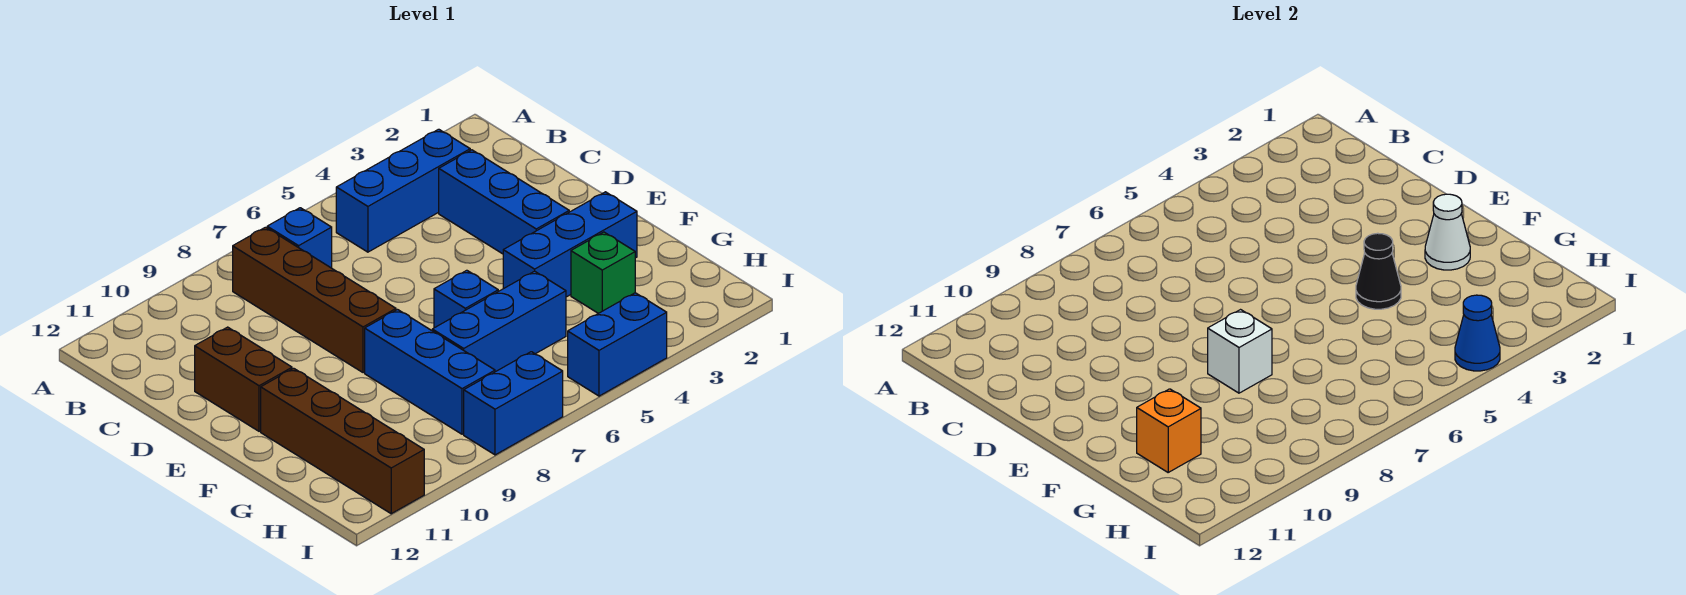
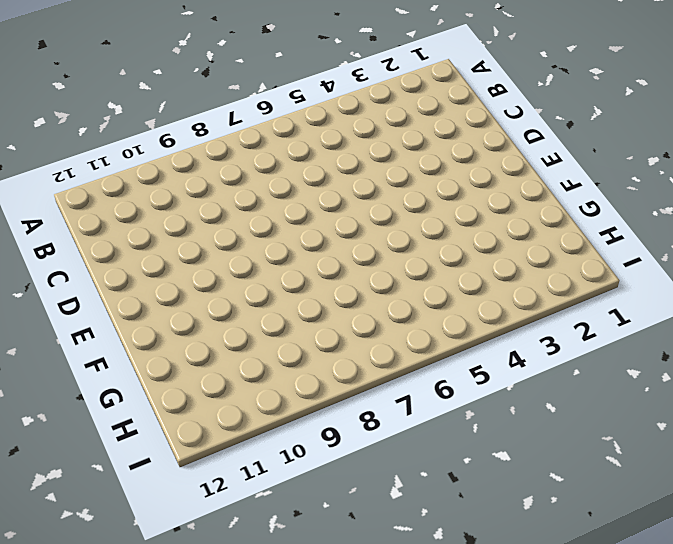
none -> blue 1x3 brick [336,129,470,252]
none -> blue 1x1 brick [267,208,332,268]
none -> brown 1x4 brick [233,227,396,373]

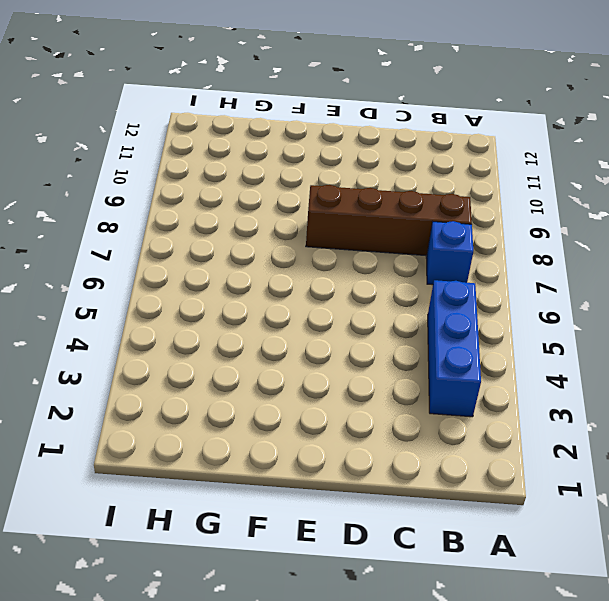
none -> blue 1x3 brick [439,150,569,254]
none -> brown 1x2 brick [195,327,292,431]
none -> blue 1x3 brick [503,192,637,297]

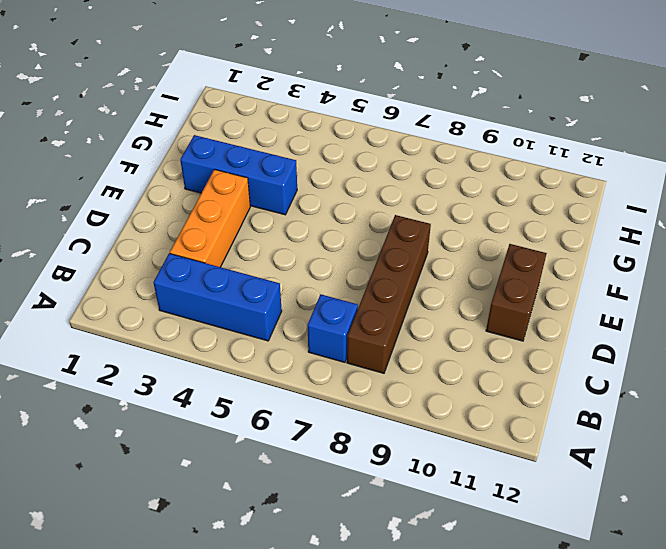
orange 1x3 brick [170,169,250,267] -> blue 1x3 brick [439,150,569,254]
none -> blue 1x1 brick [434,270,498,328]
none -> blue 1x3 brick [365,310,495,434]
none -> brown 1x4 brick [261,368,424,514]

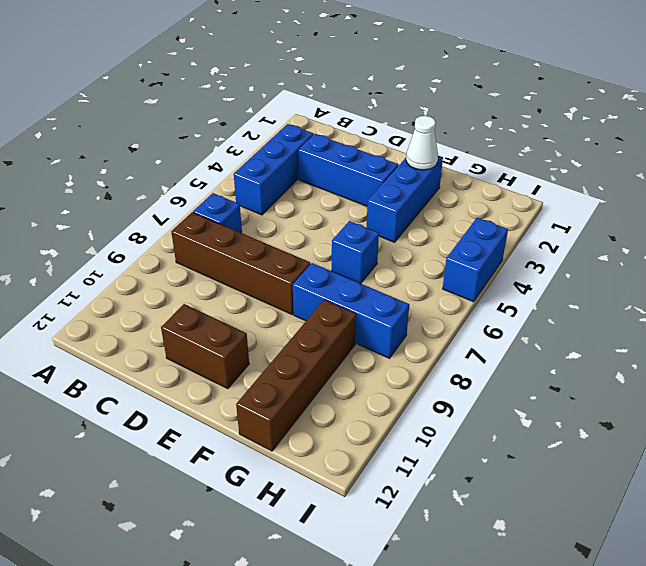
brown 1x4 brick [236,300,356,451] -> brown 1x4 brick turned to [261,368,424,514]
none -> green 1x1 brick [571,232,635,313]
none -> blue 1x3 brick [432,271,566,372]
none -> blue 1x2 brick [464,352,563,455]

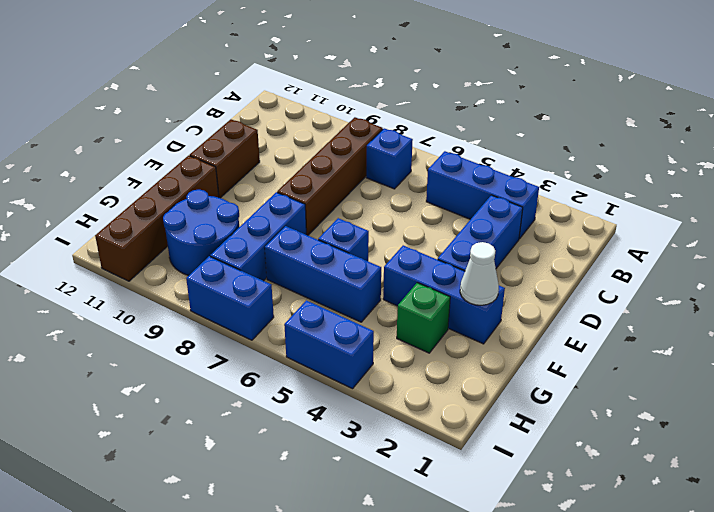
blue 2x2 round brick [163,190,239,276] -> none
none -> black 1x1 cone [1356,233,1401,309]
none -> white 1x1 brick [1208,310,1272,393]
none -> orange 1x1 brick [1137,389,1201,472]

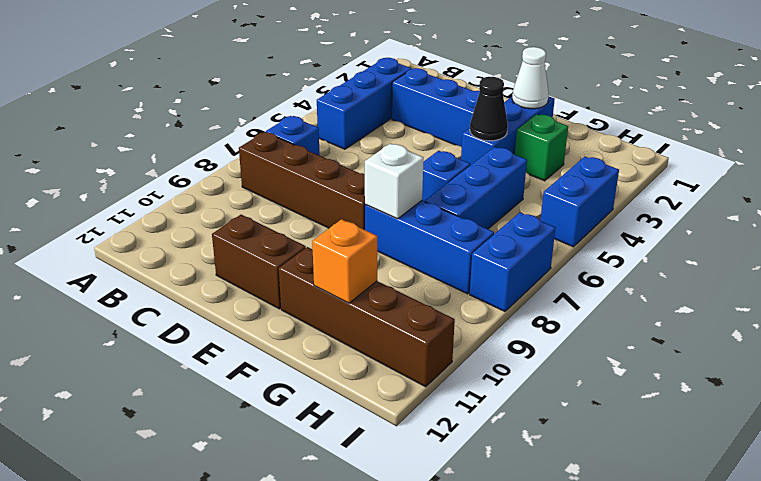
none -> blue 1x1 cone [1455,295,1500,371]

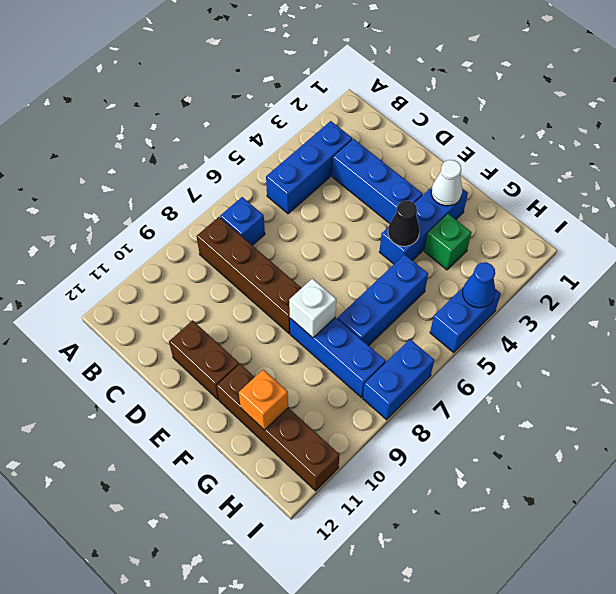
none -> blue 1x1 brick [434,270,498,328]

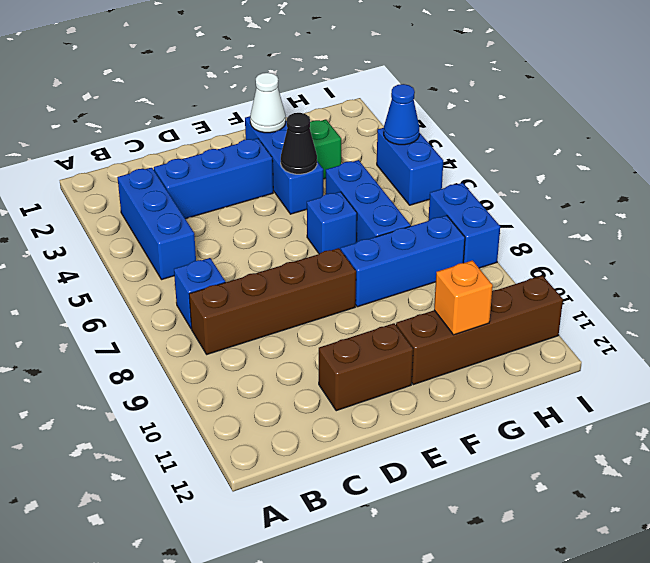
none -> white 1x1 brick [1208,310,1272,393]

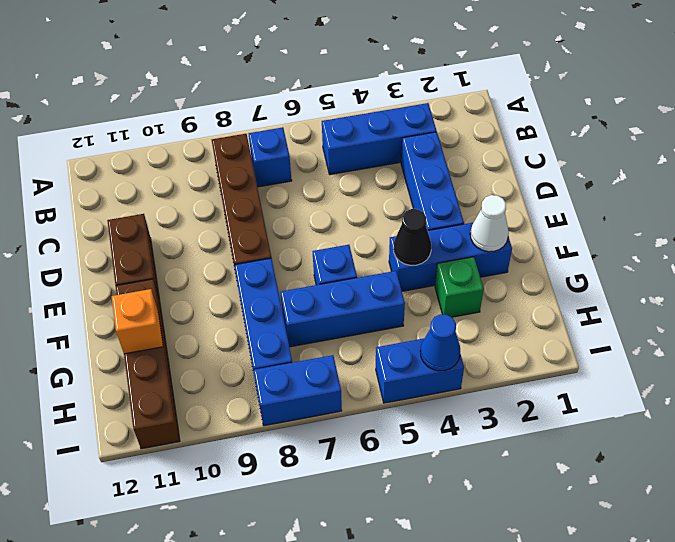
none -> white 1x1 brick [1208,310,1272,393]

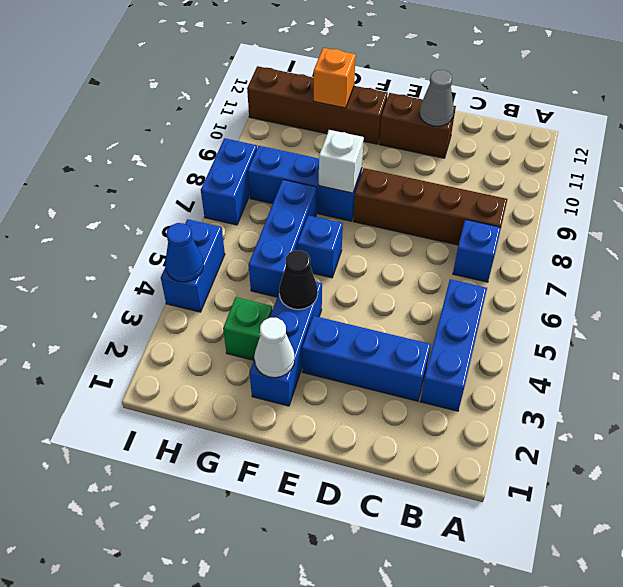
grey 1x1 cone [419,70,454,126] -> none

